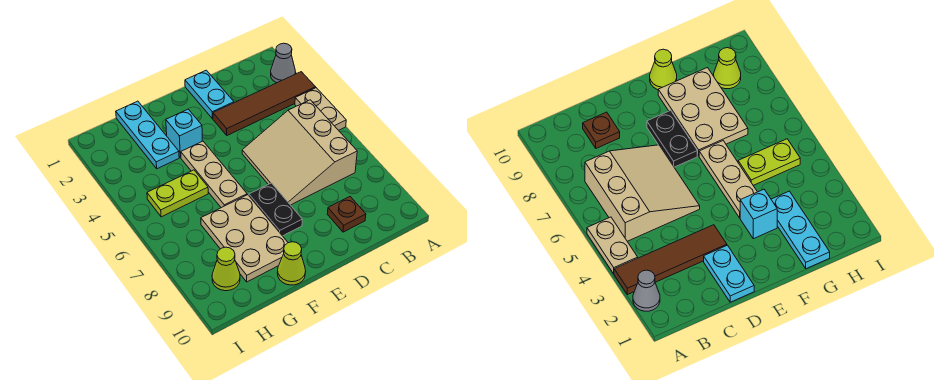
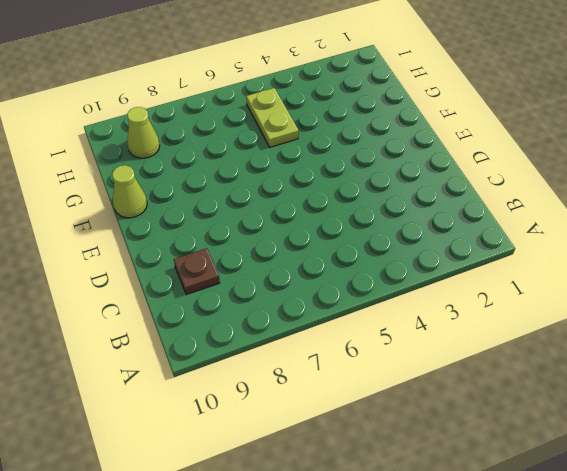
none -> grey 1x1 cone [271,43,296,83]
none -> brown 1x4 tile [213,72,316,135]
none -> tan 1x2 plate [295,88,346,130]

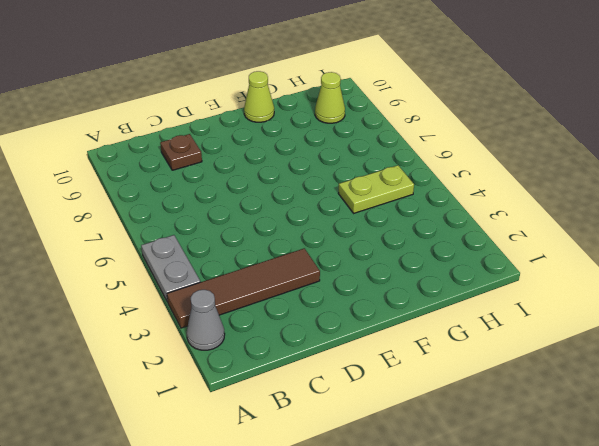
grey 1x2 plate [141,235,200,302] -> tan 1x2 plate [295,88,346,130]
none -> tan 3x3 slope [242,100,357,205]
none -> cyan 1x2 plate [185,70,234,119]
none -> black 1x2 plate [249,183,302,236]

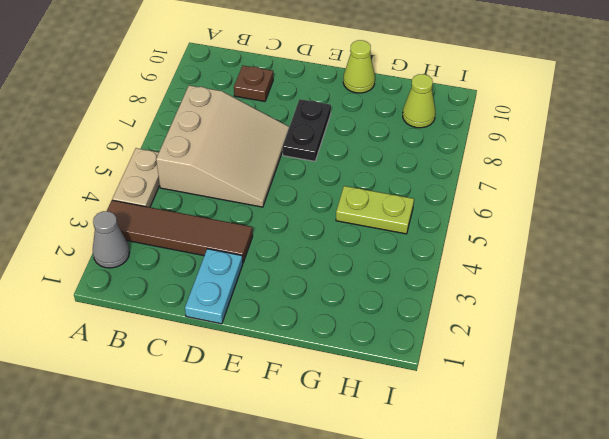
none -> cyan 1x1 brick [166,109,202,158]
none -> tan 1x3 plate [181,141,247,208]
none -> tan 2x3 plate [201,195,288,282]

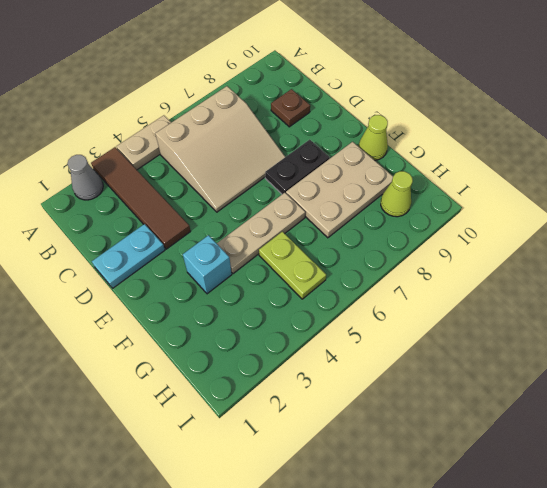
none -> cyan 1x3 plate [116,101,179,169]

